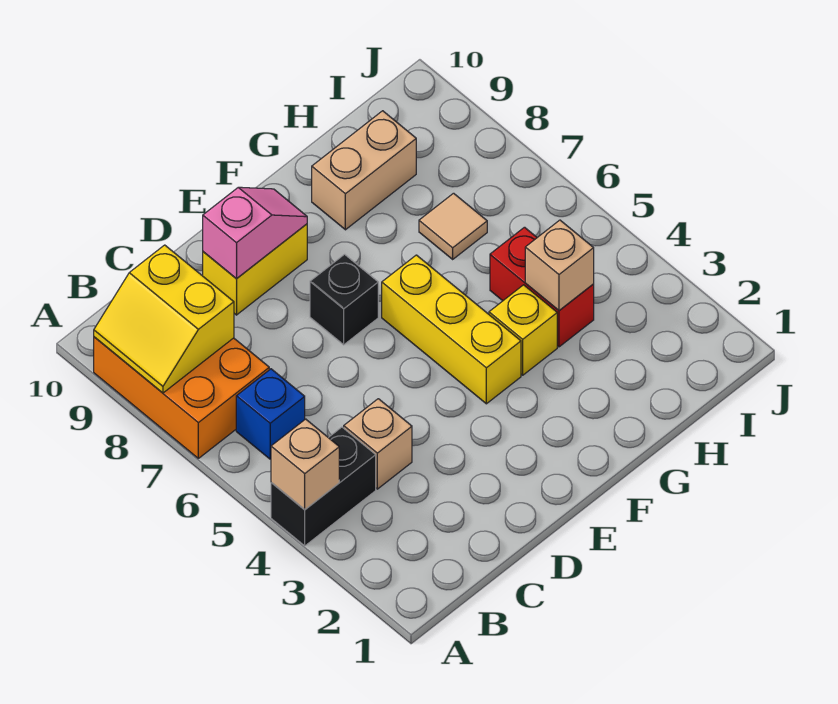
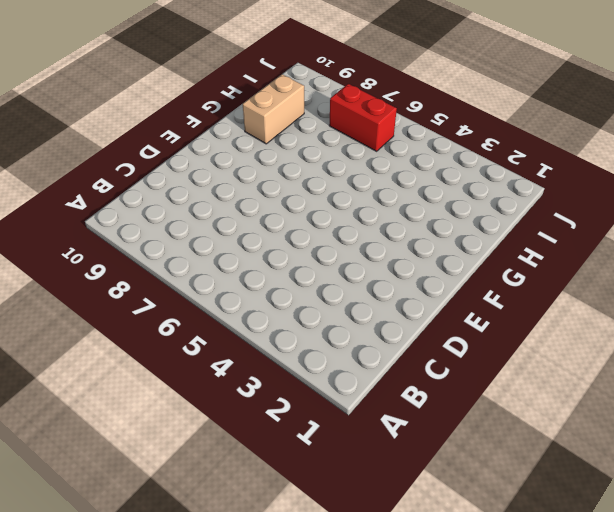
red 1x2 brick [329,84,397,151] -> red 1x2 brick moved to [490,227,594,347]
none -> black 1x2 brick [271,427,376,546]
none -> orange 2x3 brick [94,337,269,458]
none -> blue 1x1 brick [236,369,305,459]

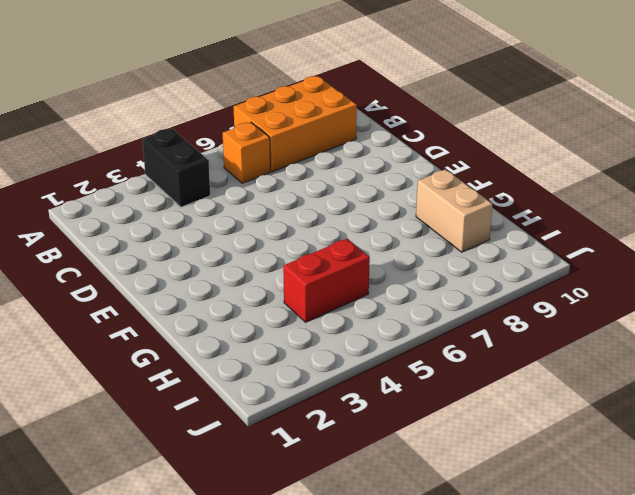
orange 1x1 brick [223,122,271,183] -> blue 1x1 brick [236,369,305,459]
none -> tan 1x1 brick [344,399,412,489]
none -> yellow 1x2 brick [203,224,307,315]
none -> black 1x1 brick [310,254,378,345]

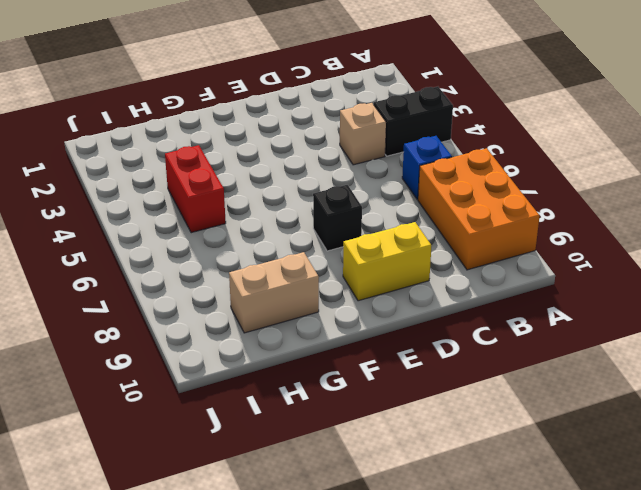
none -> yellow 1x3 brick [382,255,521,404]
none -> yellow 1x1 brick [489,285,557,375]
none -> tan 1x1 tile [419,193,487,259]

